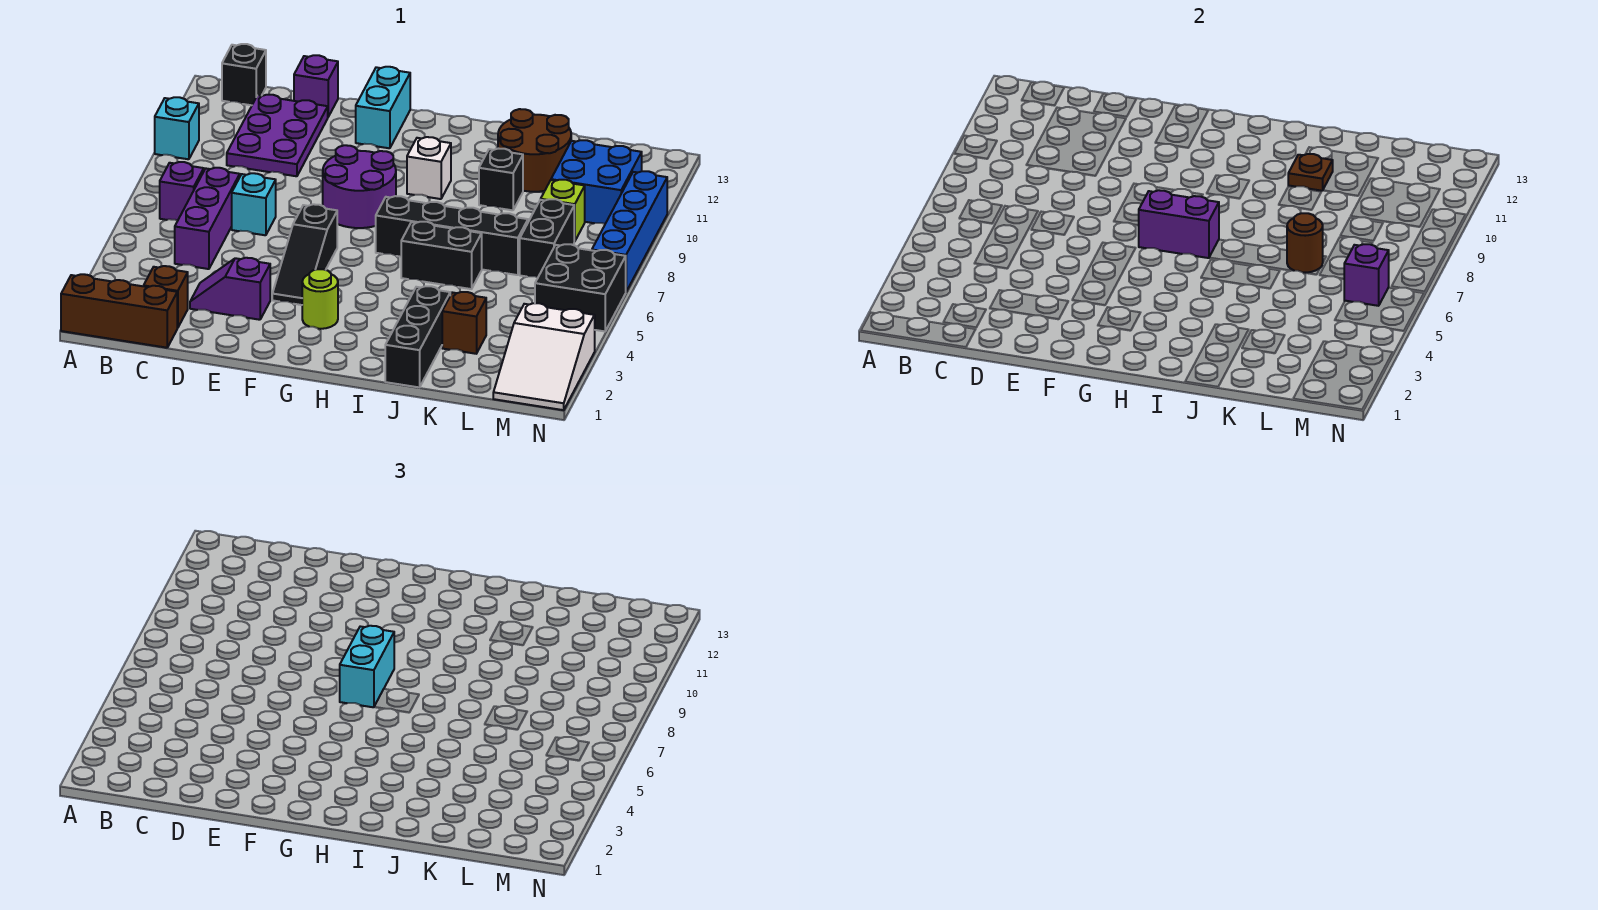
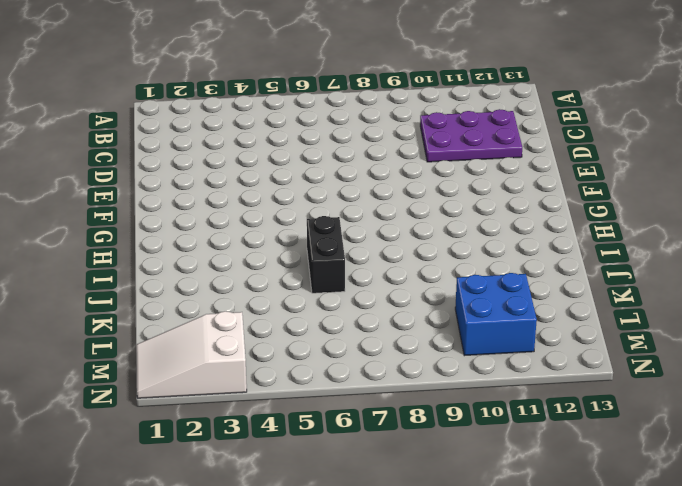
none -> brown 1x3 brick [61,274,177,348]
none -> cyan 1x1 brick [155,97,199,159]
none -> purple 1x1 brick [160,162,204,221]
none -> black 1x1 brick [222,44,266,105]

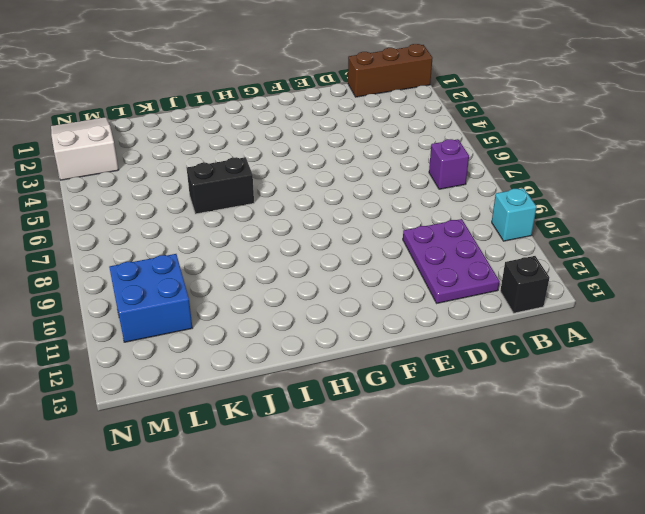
none -> brown 1x1 brick [144,266,188,328]
none -> purple 1x3 brick [175,168,240,269]
none -> purple 1x2 slope [190,258,270,320]
none -> cyan 1x1 brick [232,173,276,235]

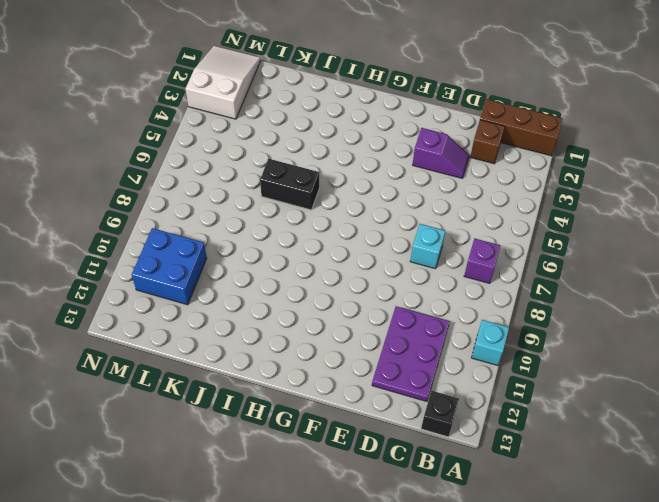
none -> purple 1x3 brick [175,168,240,269]
none -> purple 1x1 brick [294,55,338,117]
none -> black 1x3 slope [272,204,337,305]
none -> purple 2x2 round brick [323,145,396,228]

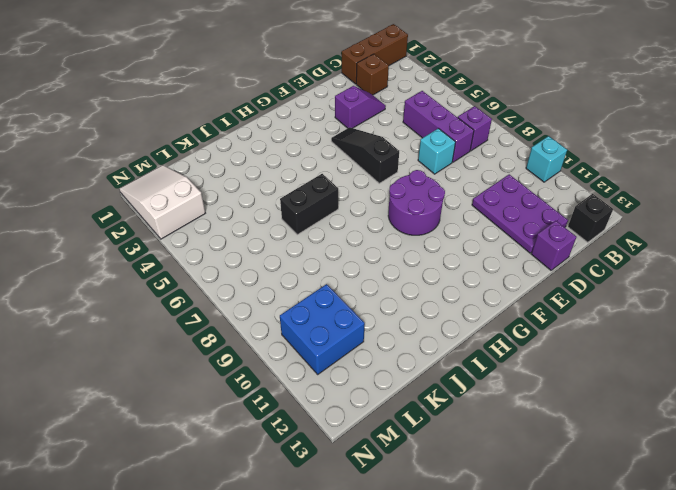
none -> cyan 1x2 brick [356,67,410,148]
none -> lime 1x1 round brick [302,269,338,329]
none -> black 1x4 brick [376,196,528,275]
none -> white 1x1 brick [407,137,451,199]

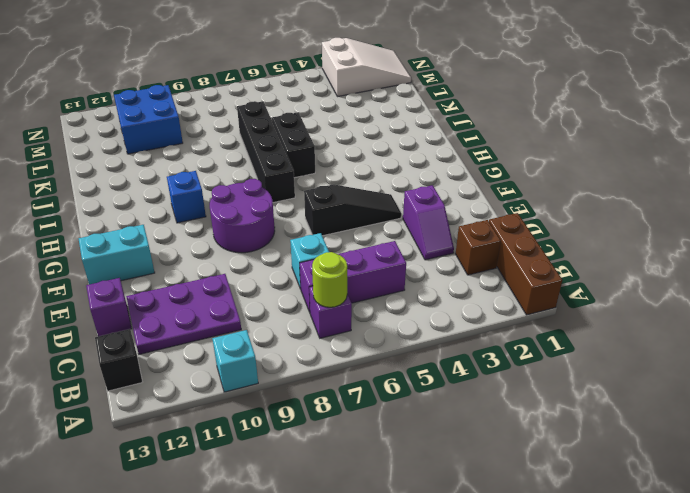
lime 1x1 round brick [312,252,347,307] -> lime 1x1 round brick moved to [302,269,338,329]
blue 1x1 brick [167,171,206,223] -> white 1x1 brick [407,137,451,199]
none -> black 1x3 brick [385,286,450,387]
none -> black 1x1 brick [479,149,523,210]
none -> brown 2x2 round brick [498,109,571,192]
none -> brown 1x1 brick [442,292,486,354]

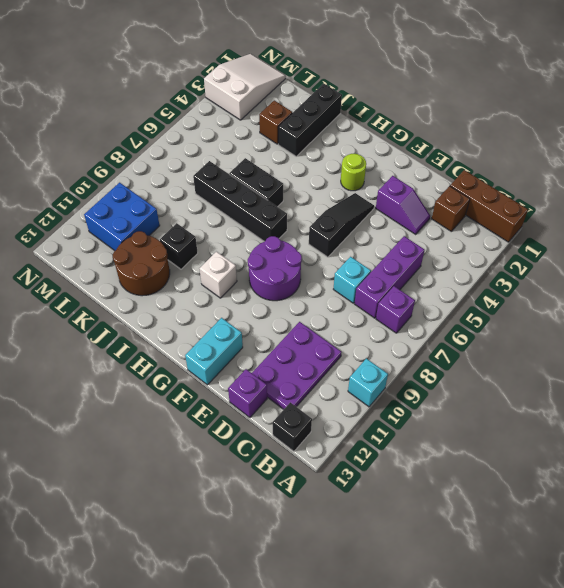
none -> black 1x2 brick [520,199,574,277]
none -> lime 1x1 brick [541,180,585,241]
none -> black 2x2 brick [535,244,626,331]
none -> blue 1x4 brick [592,171,667,291]

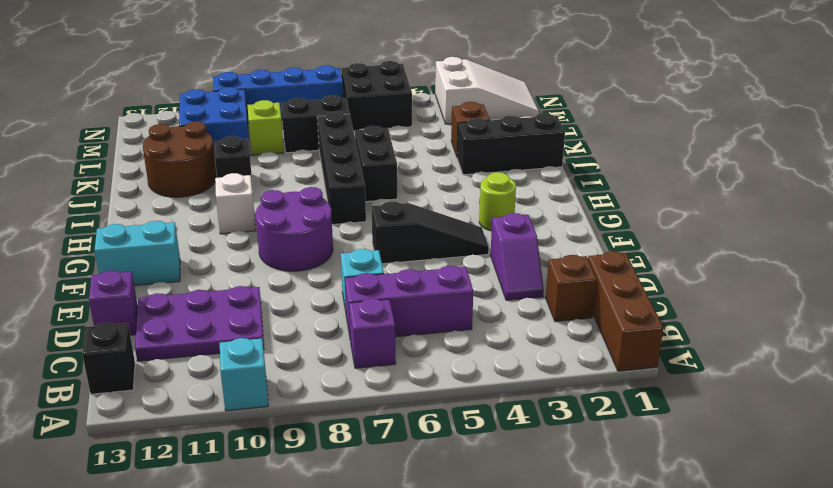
none -> purple 1x2 brick [1139,190,1219,258]
none -> brown 1x1 plate [1288,154,1333,191]
none -> brown 1x1 round brick [1287,213,1323,273]
none -> purple 1x1 brick [1344,244,1389,306]

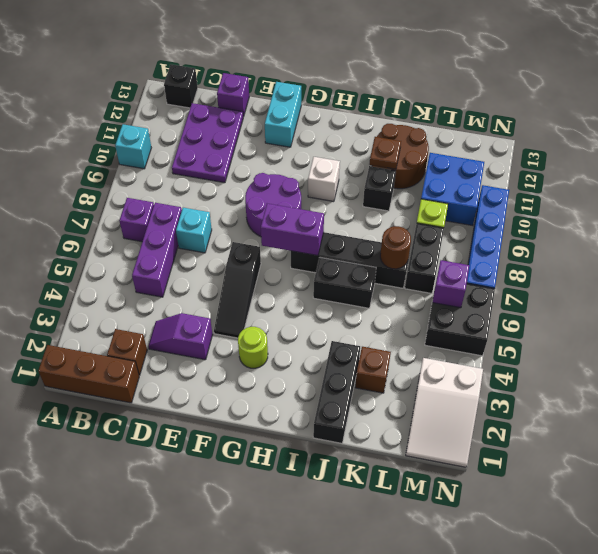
none -> cyan 1x2 brick [340,626,394,707]

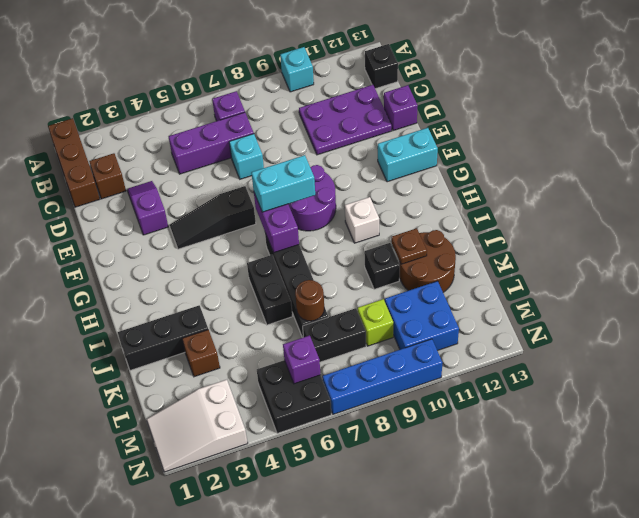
none -> lime 1x1 round brick [302,269,338,329]

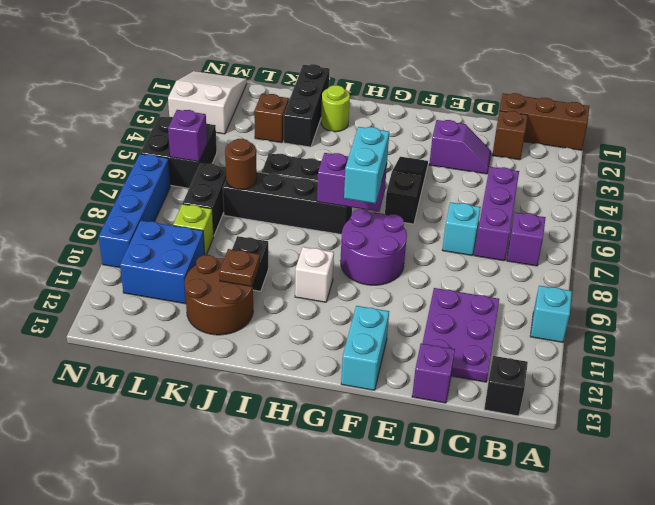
lime 1x1 round brick [321,85,350,132] -> lime 1x1 round brick moved to [302,269,338,329]

